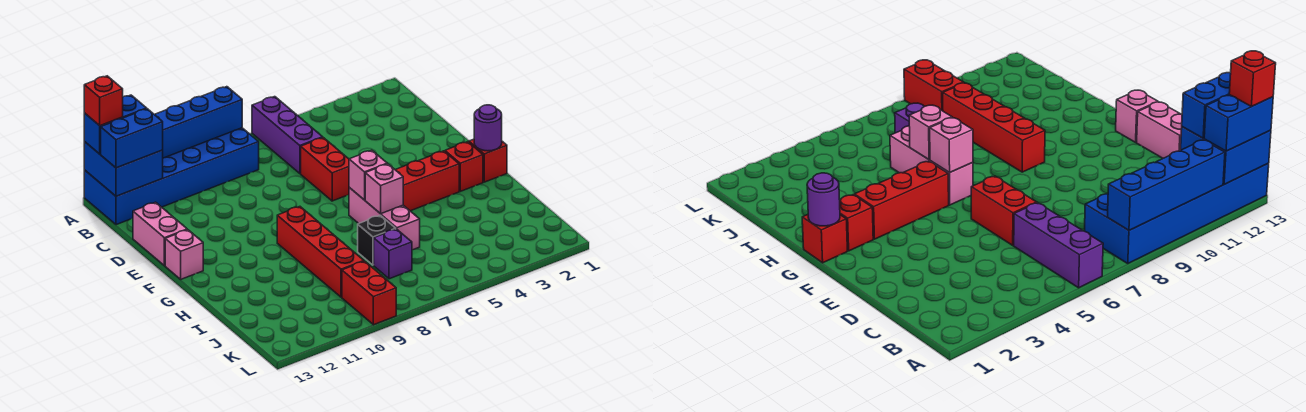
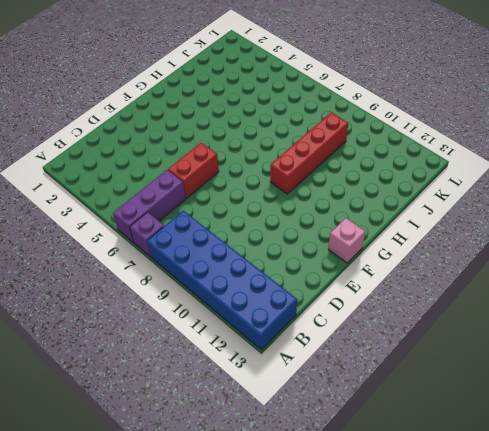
purple 1x1 brick [130,212,164,256] -> purple 1x1 brick moved to [374,229,412,279]
none -> pink 1x2 brick [133,202,187,266]
none -> red 1x1 brick [469,139,507,182]
none -> red 1x1 brick [445,142,483,191]

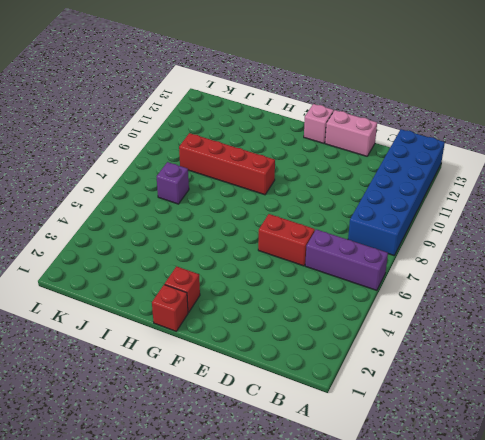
none -> red 1x3 brick [395,151,459,211]
none -> pink 1x3 brick [349,188,420,250]
none -> black 1x1 brick [358,215,396,265]

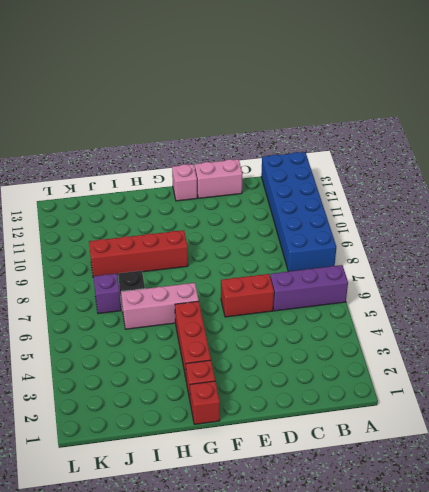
none -> red 1x2 brick [342,261,396,325]
none -> blue 1x4 brick [154,87,242,158]
none -> blue 2x2 brick [84,142,163,196]

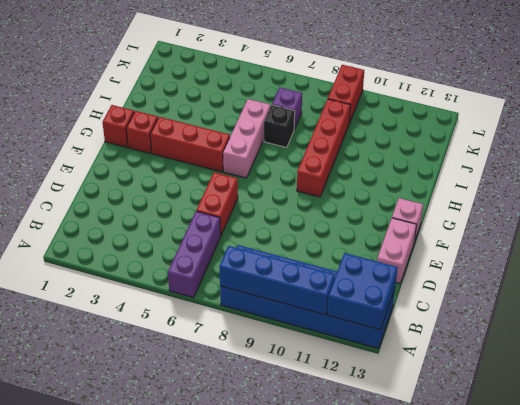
none -> purple 1x1 round brick [474,105,502,151]
none -> pink 1x1 brick [349,150,387,200]
none -> pink 1x1 brick [365,164,403,214]

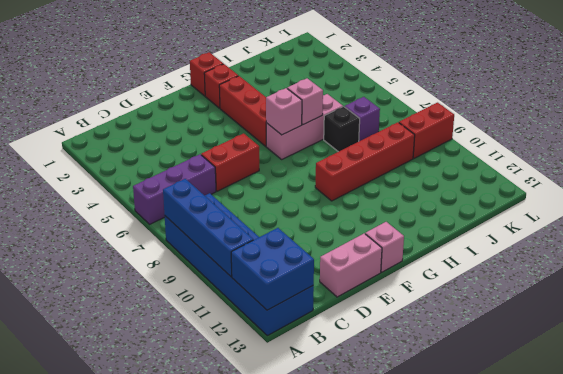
none -> purple 1x1 round brick [474,105,502,151]
none -> blue 1x2 brick [84,95,147,154]
none -> blue 1x2 brick [101,109,163,168]

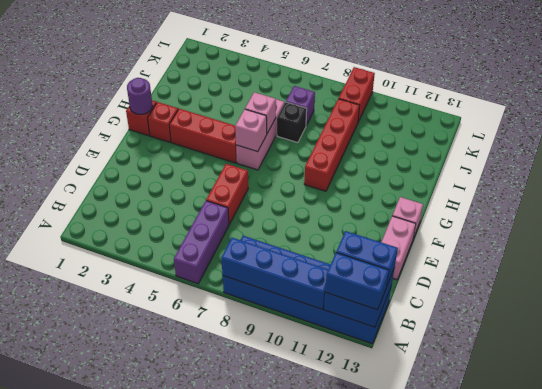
none -> red 1x1 brick [84,76,123,126]

